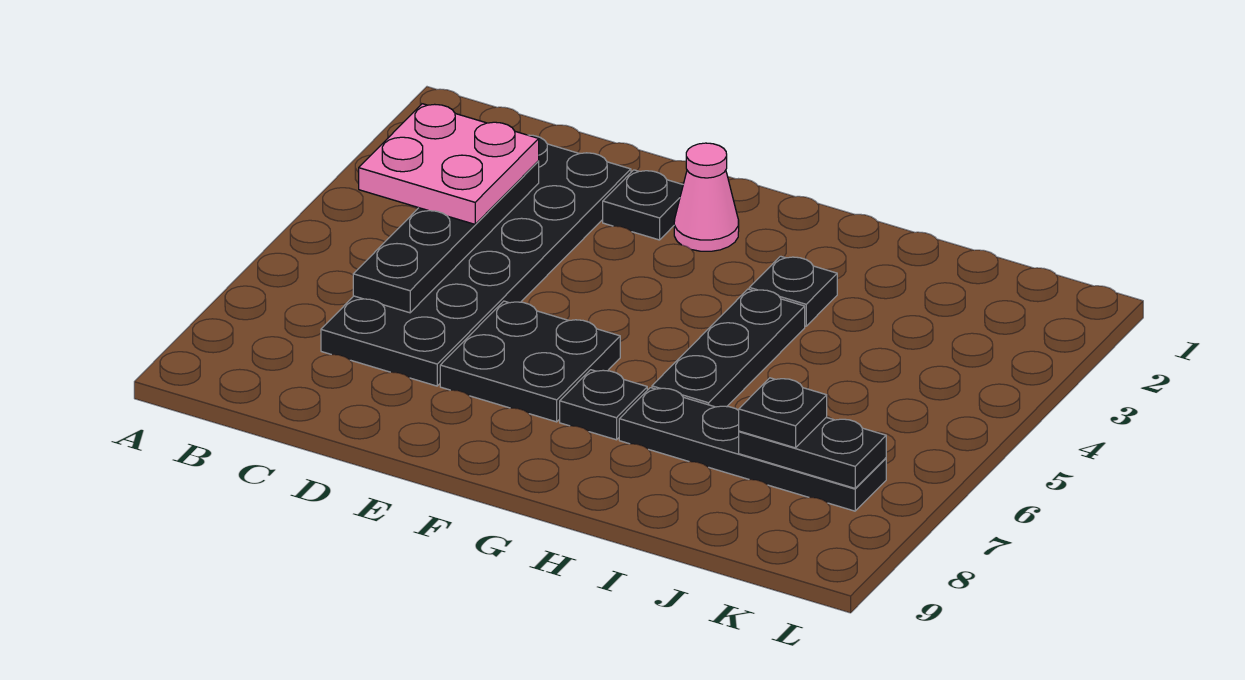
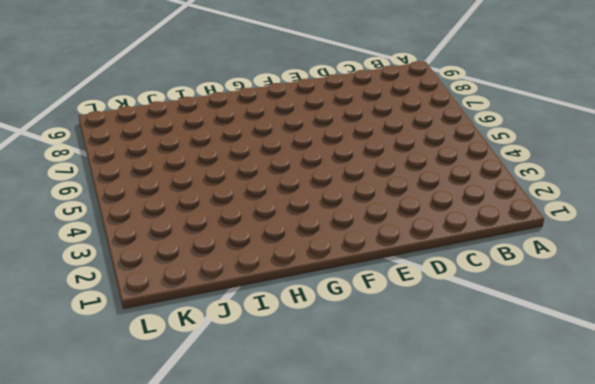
none -> black 2x6 plate [321,135,631,386]
none -> black 1x1 plate [603,170,683,240]
none -> black 2x2 plate [440,301,620,422]

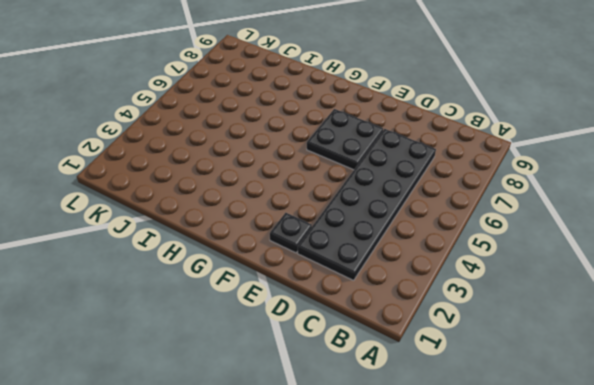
none -> pink 1x1 cone [674,143,739,251]
none -> black 1x1 plate [560,370,647,440]
none -> black 1x1 plate [749,256,837,326]

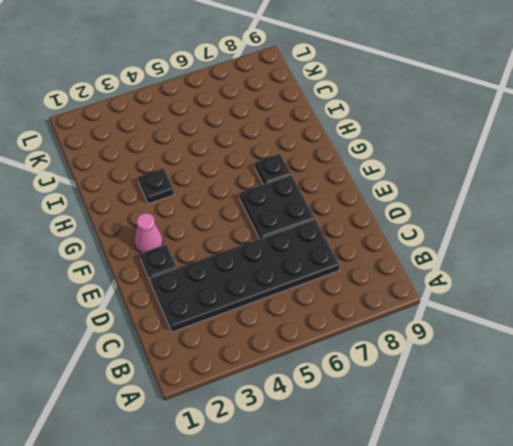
none -> black 1x3 plate [652,289,805,407]
none -> black 1x4 plate [619,388,886,511]
none -> black 1x4 plate [353,161,539,313]

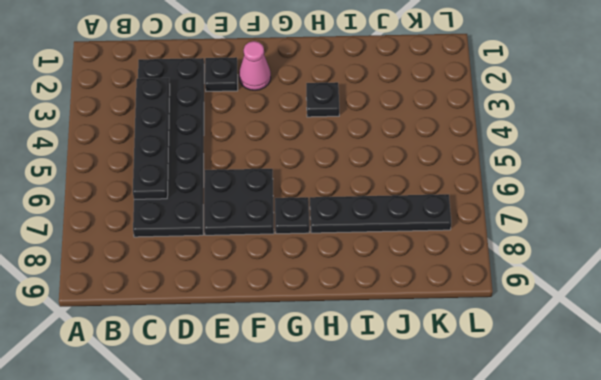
none -> black 1x3 plate [652,289,805,407]
none -> black 1x2 plate [739,417,886,488]
none -> pink 2x2 plate [359,104,539,224]

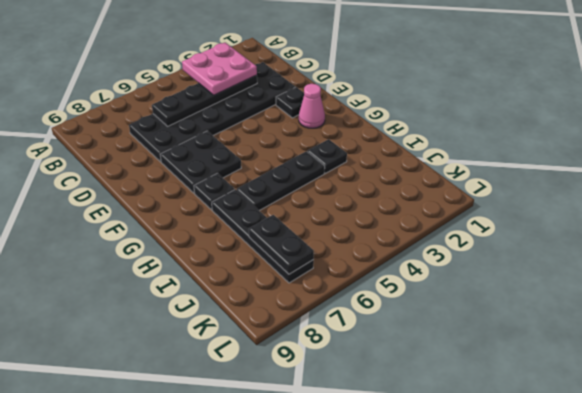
none -> black 1x1 plate [739,378,827,448]

